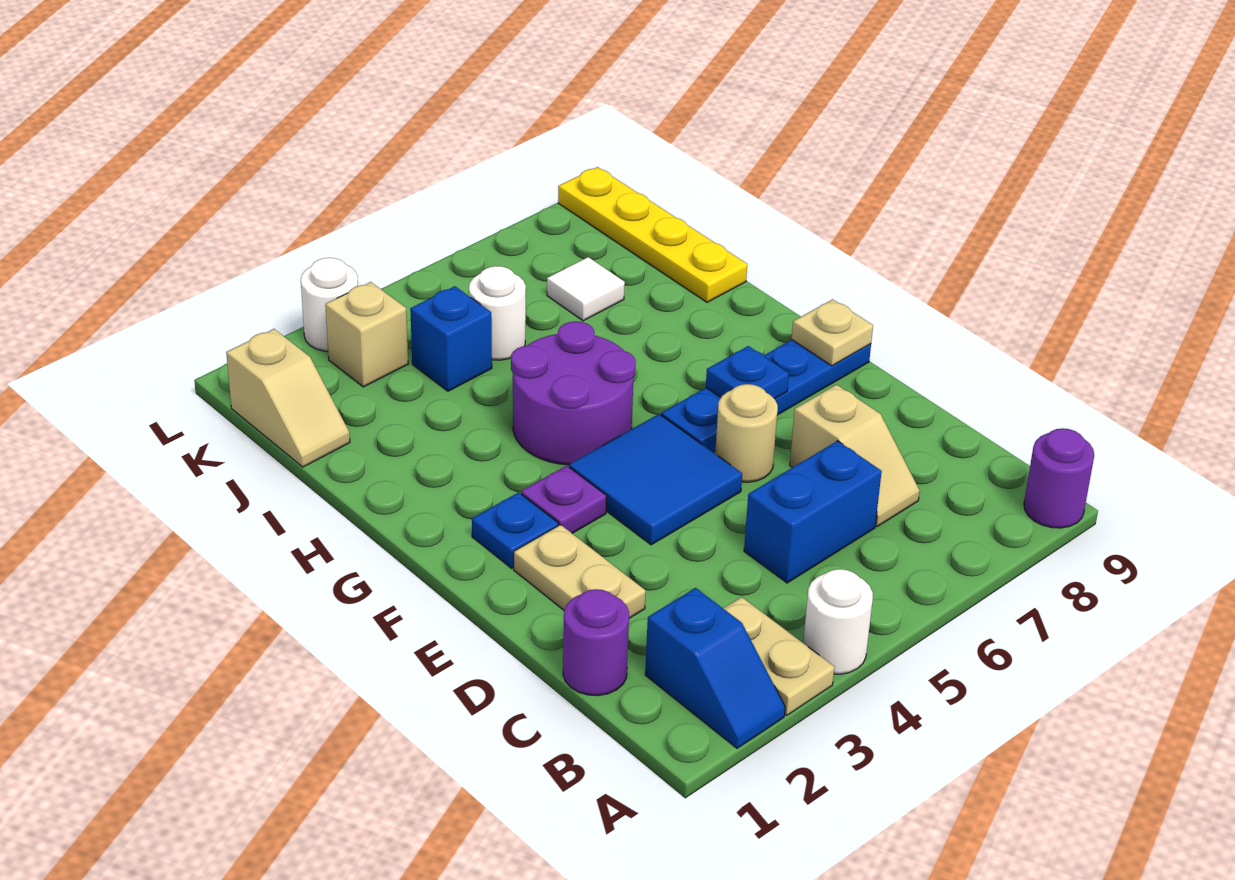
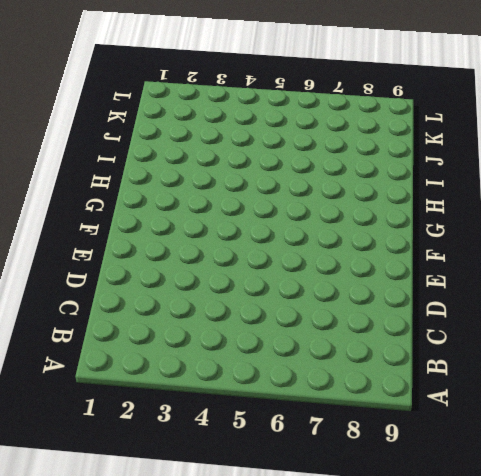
none -> blue 1x2 slope [645,588,785,748]
none -> tan 1x2 plate [723,597,834,715]
none -> white 1x1 round brick [803,569,873,674]

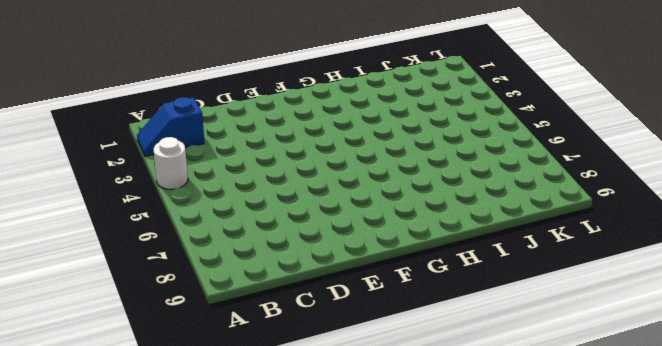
none -> tan 1x2 plate [723,597,834,715]
none -> purple 1x1 round brick [1024,428,1094,528]
none -> purple 1x1 round brick [563,589,629,696]

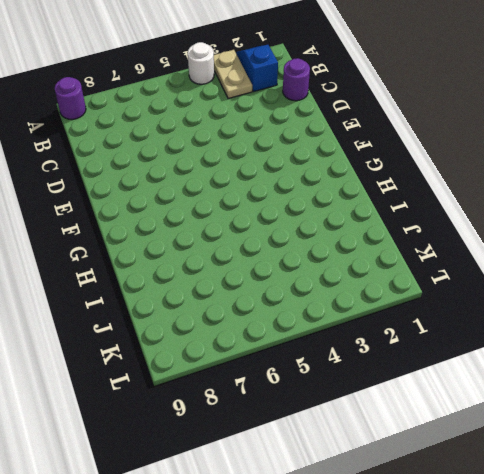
none -> blue 1x2 brick [744,441,882,583]
none -> tan 1x2 slope [790,385,920,526]
none -> tan 1x2 plate [514,525,646,618]

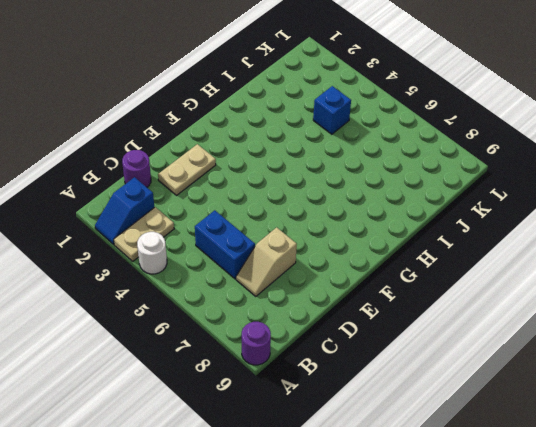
none -> blue 2x2 tile [569,414,742,545]
none -> tan 1x1 round brick [715,384,778,482]
none -> blue 1x1 plate [472,492,558,568]

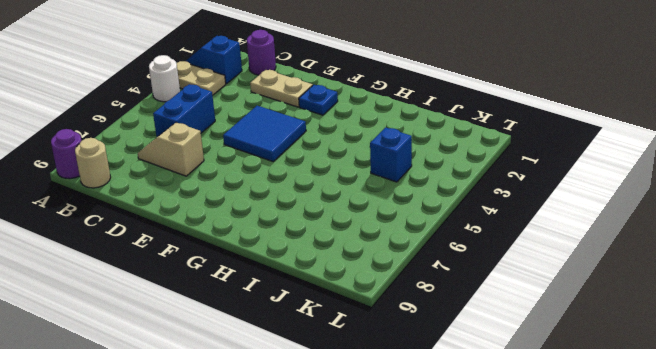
tan 1x1 round brick [75,138,111,188] -> tan 1x1 round brick moved to [715,384,778,482]
none -> purple 1x1 plate [521,466,607,533]
none -> blue 1x4 plate [661,340,871,452]
none -> purple 2x2 round brick [511,321,636,465]

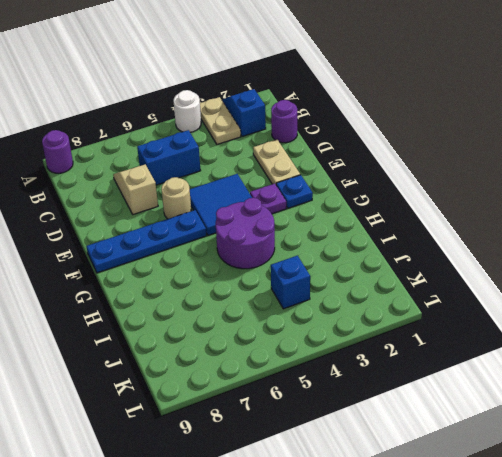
none -> yellow 1x4 plate [558,167,747,302]
none -> tan 1x2 slope [226,329,350,467]
none -> white 1x1 round brick [469,266,526,360]

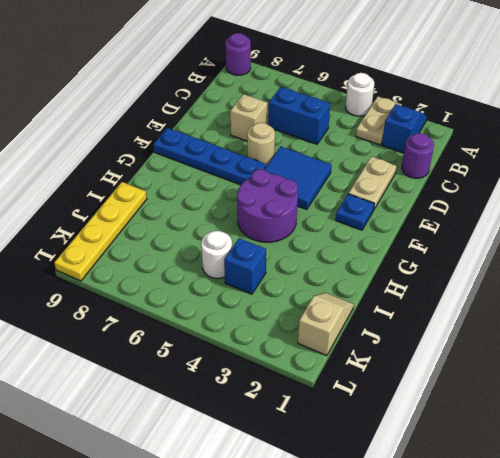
none -> purple 1x1 plate [521,466,607,533]
none -> white 1x1 tile [547,257,625,321]
none -> tan 1x1 brick [325,282,408,387]

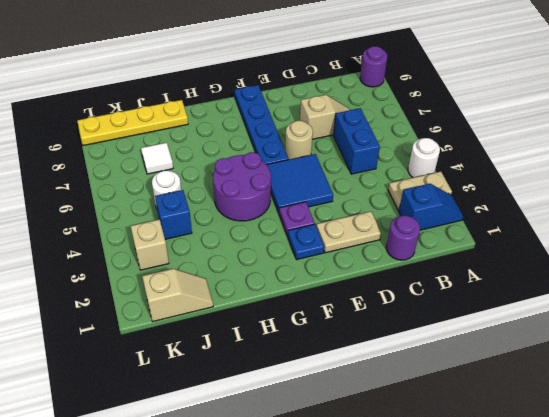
none -> white 1x1 round brick [301,258,358,351]
none -> blue 1x1 plate [706,346,789,399]
none -> tan 1x1 plate [792,299,873,366]

